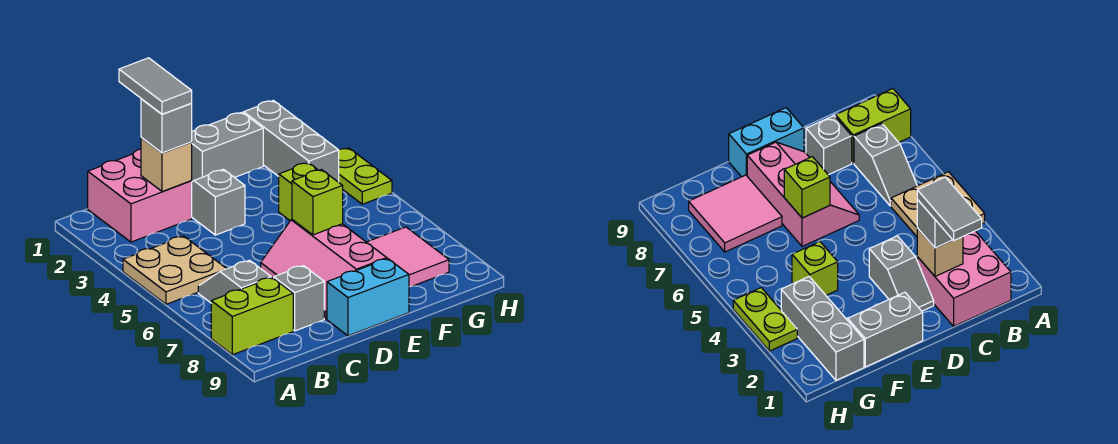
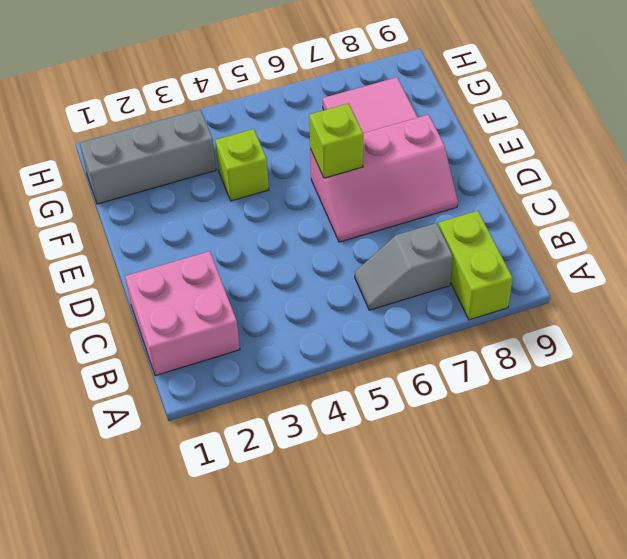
none -> tan 2x2 plate [123,236,227,304]
none -> grey 1x1 brick [274,266,324,331]
none -> grey 1x2 slope [192,169,245,235]

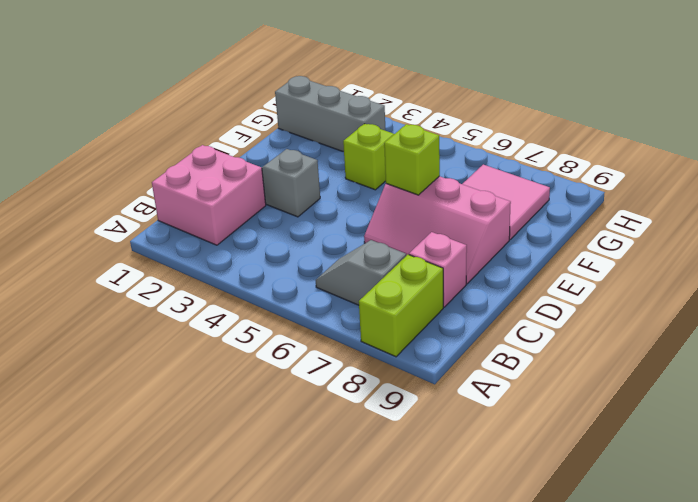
pink 1x1 brick [409,232,467,307] -> grey 1x1 brick [274,266,324,331]
none -> tan 2x2 plate [123,236,227,304]
none -> cyan 1x2 brick [327,259,409,336]
none -> grey 1x2 brick [191,113,263,181]

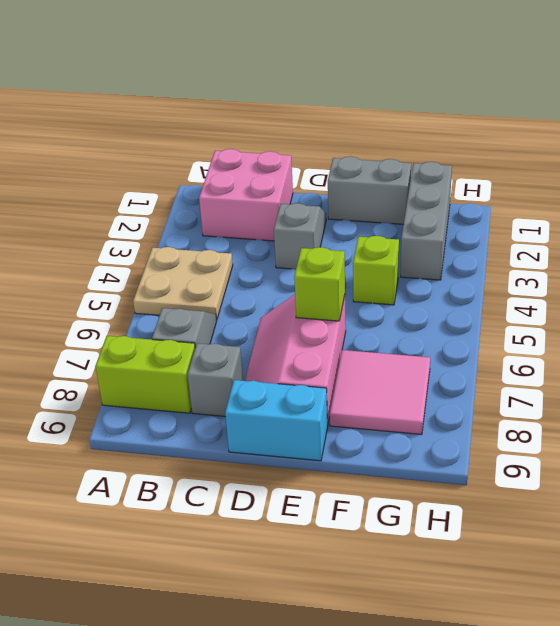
none -> lime 1x2 plate [339,148,392,204]
none -> tan 1x1 brick [141,137,192,192]
none -> grey 1x1 brick [141,99,192,153]

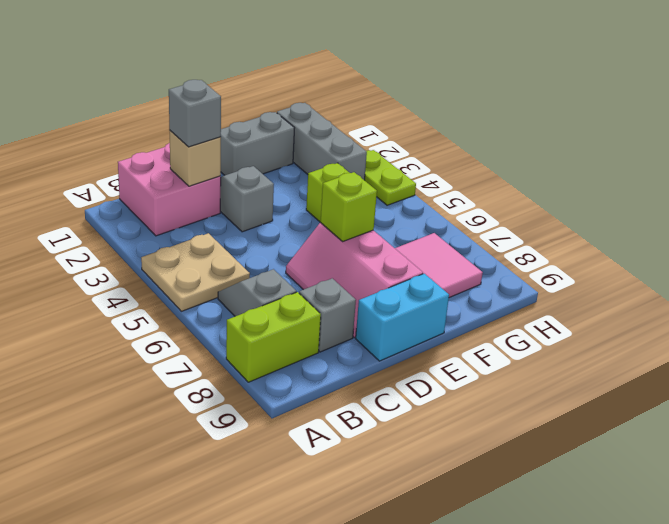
none -> grey 1x2 tile [119,58,192,114]

